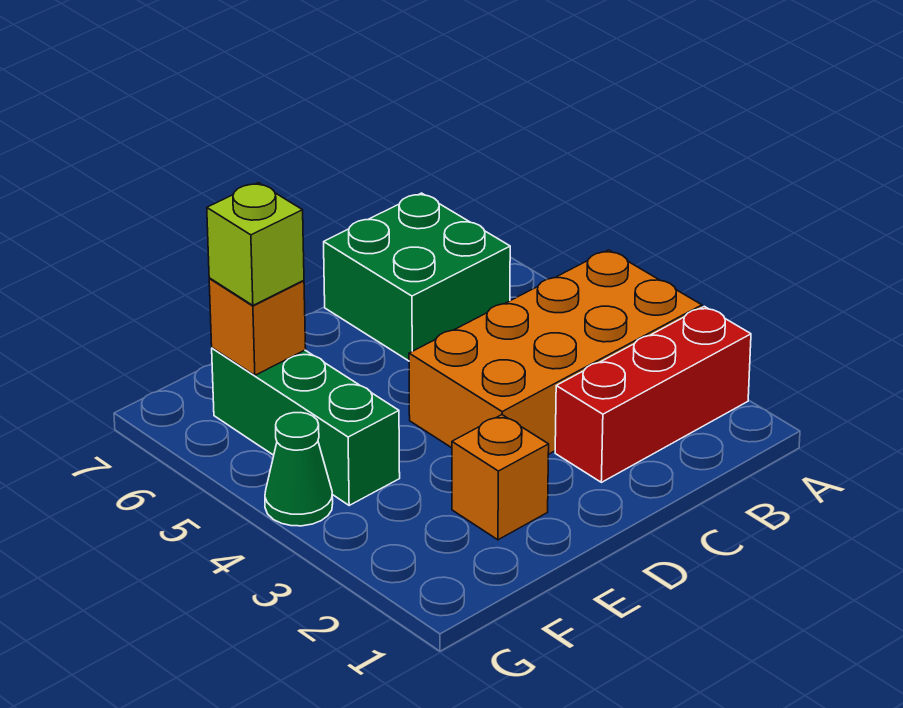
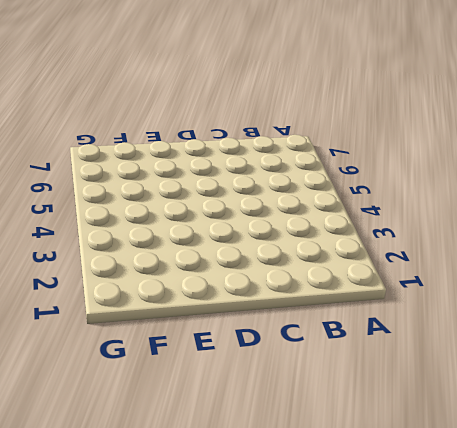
none -> red 1x3 brick [555,306,751,482]
none -> orange 2x4 brick [409,250,702,454]

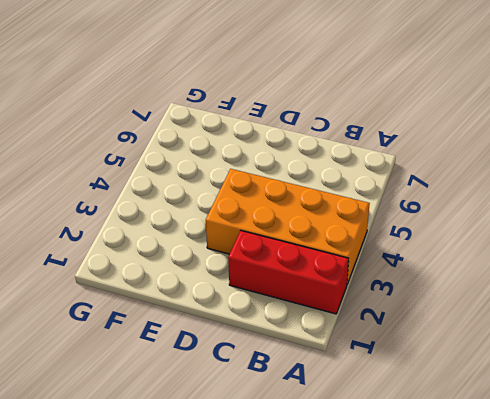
none -> green 2x2 brick [324,193,510,361]
none -> orange 1x1 brick [452,415,549,540]

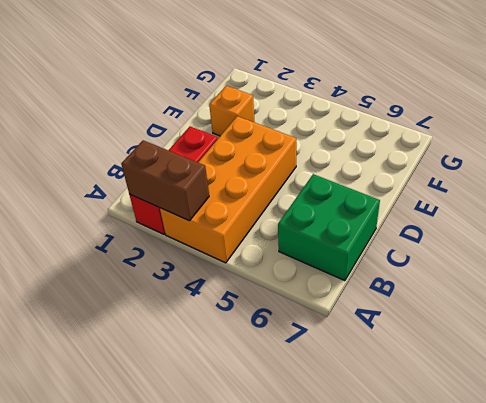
brown 1x2 brick [121,140,209,221] -> none
none -> green 1x3 brick [212,348,400,505]
none -> green 1x1 cone [265,413,333,526]

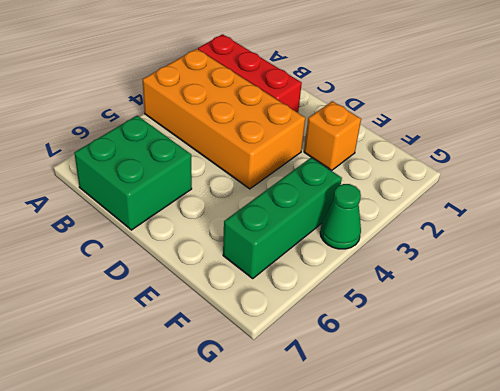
none -> orange 1x1 brick [209,279,306,375]
none -> lime 1x1 brick [207,183,304,305]

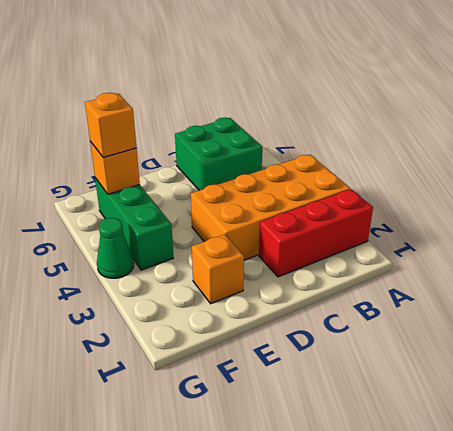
orange 1x1 brick [85,93,136,158] -> lime 1x1 brick [207,183,304,305]

